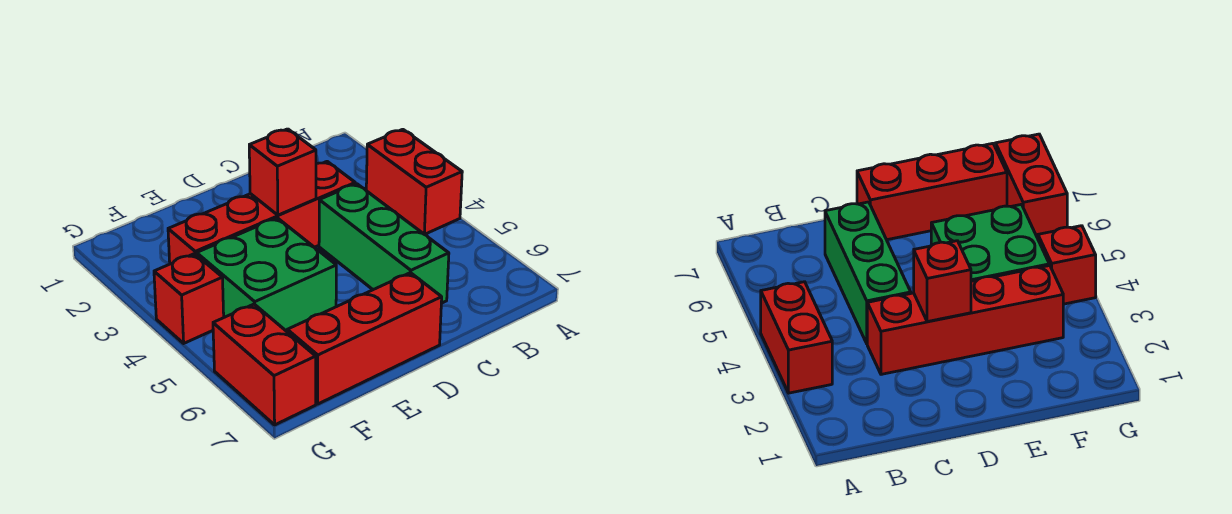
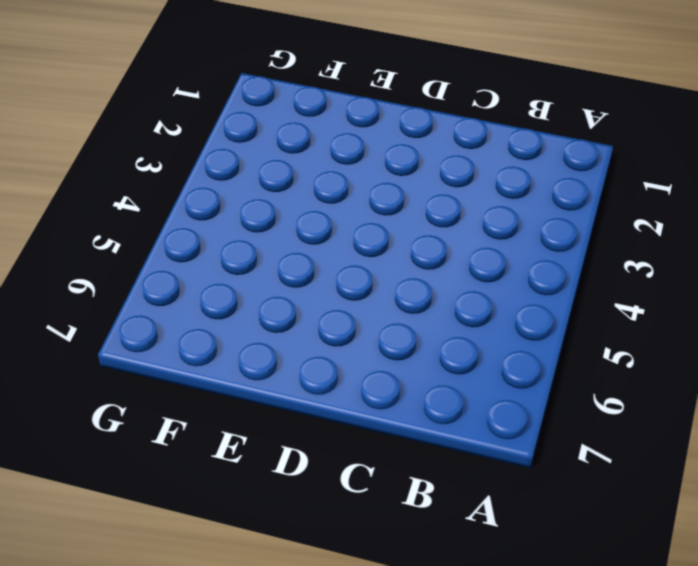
none -> red 1x2 brick [366,129,462,234]
none -> red 1x4 brick [168,162,355,264]

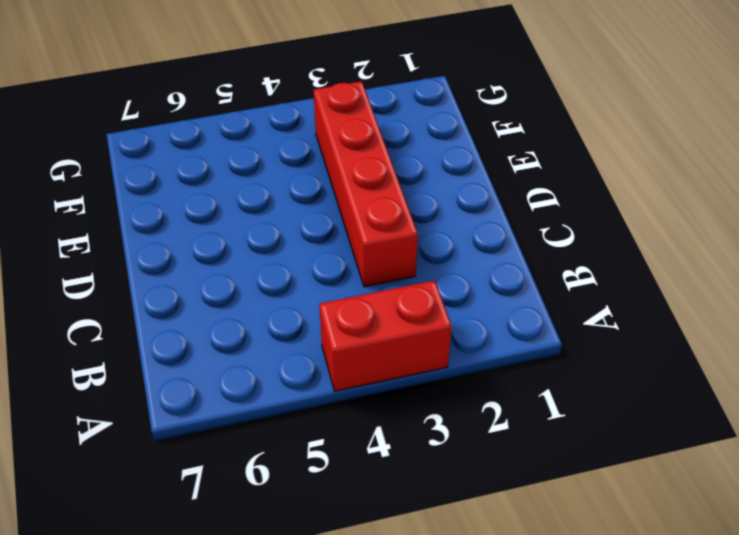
none -> green 1x3 brick [319,184,449,303]
none -> red 1x3 brick [287,273,442,404]

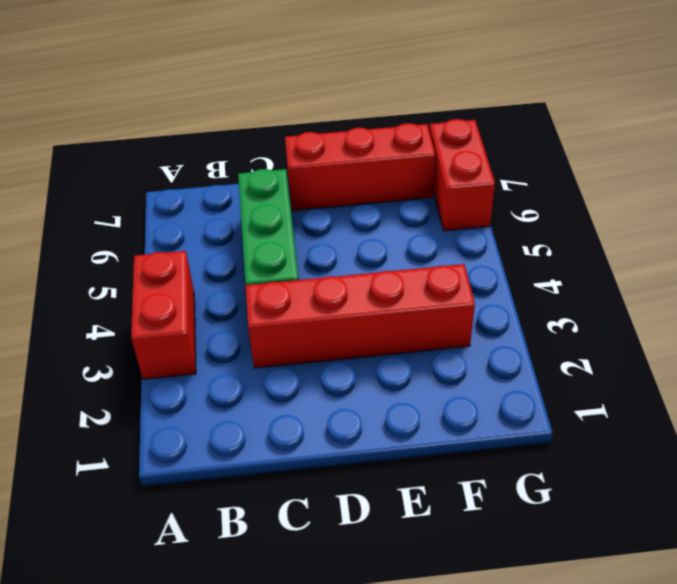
none -> green 2x2 brick [197,218,336,331]
none -> red 1x1 brick [154,254,224,343]

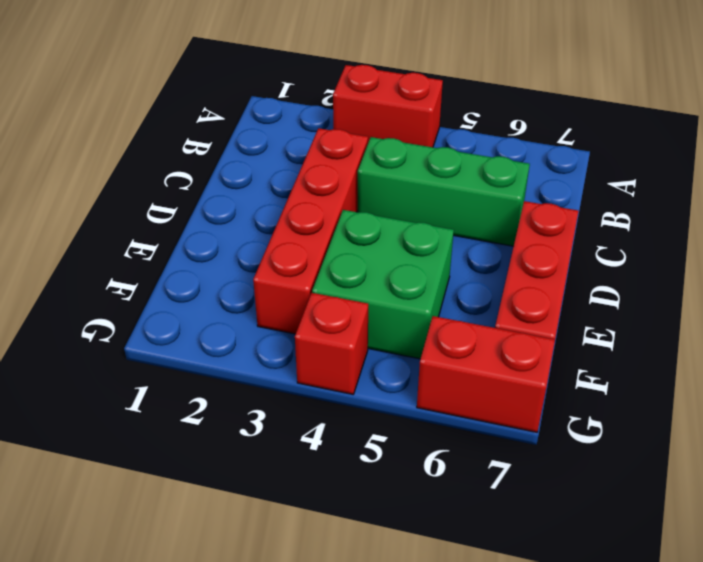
none -> red 1x1 brick [249,129,316,215]

